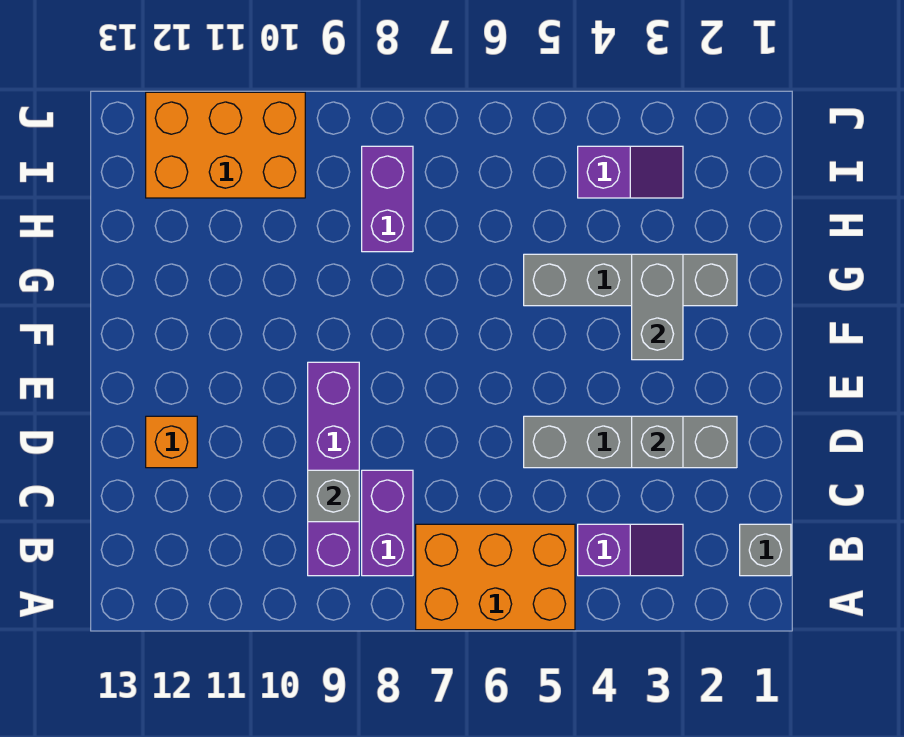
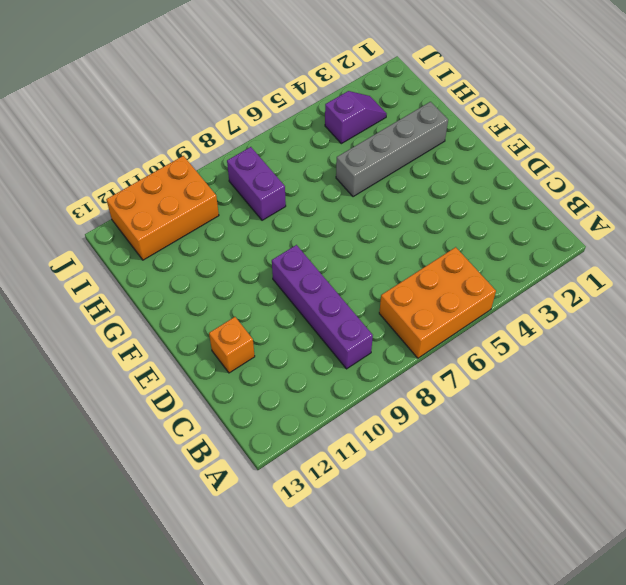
none -> grey 1x1 brick [740,524,791,576]
none -> purple 1x2 slope [578,524,683,576]
none -> purple 1x2 brick [362,470,413,576]

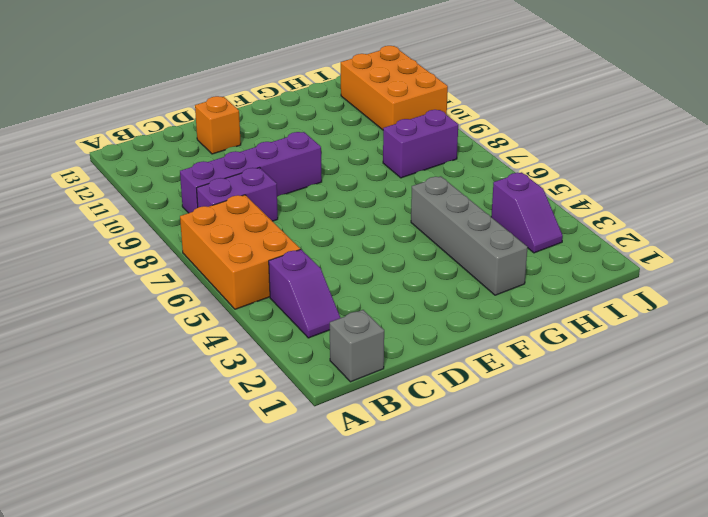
none -> grey 1x4 brick [524,416,737,468]
none -> grey 1x1 brick [308,470,359,522]
none -> grey 1x1 brick [632,416,683,468]

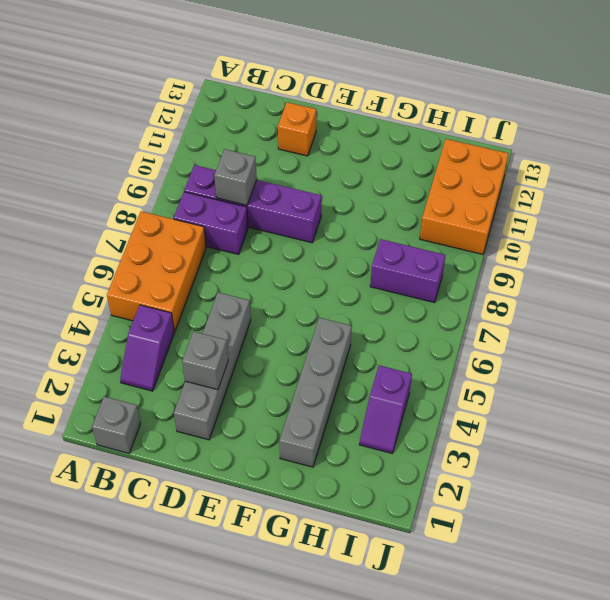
none -> grey 1x2 brick [632,254,683,360]

